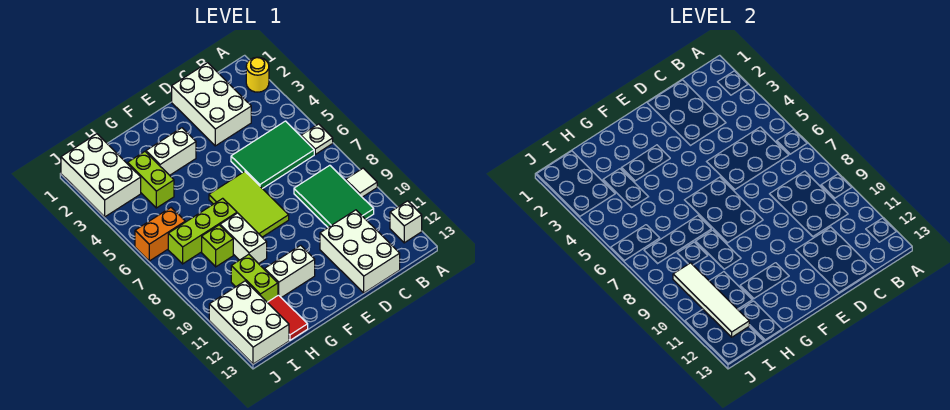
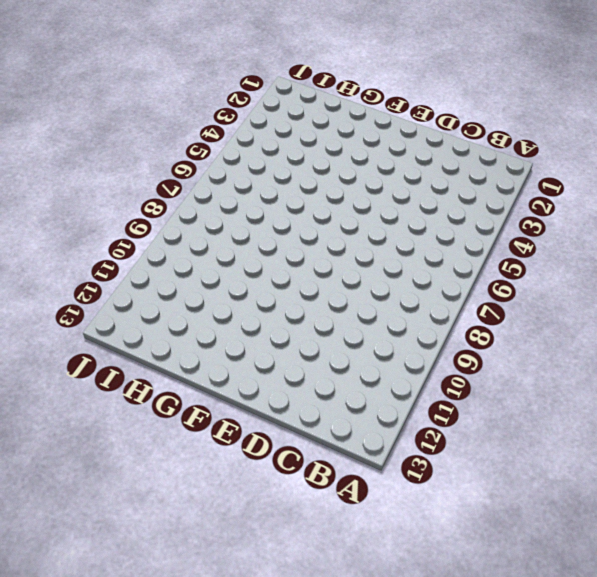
none -> yellow 1x1 round brick [246,57,269,92]
none -> white 1x1 plate [301,124,333,154]
none -> white 1x1 tile [346,168,377,197]

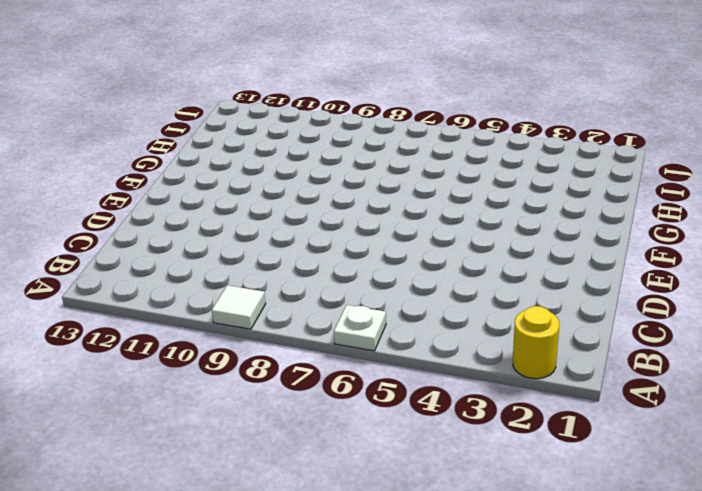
none -> white 1x1 brick [390,201,422,243]
none -> green 2x3 tile [231,121,314,189]
none -> green 2x3 tile [294,165,374,227]

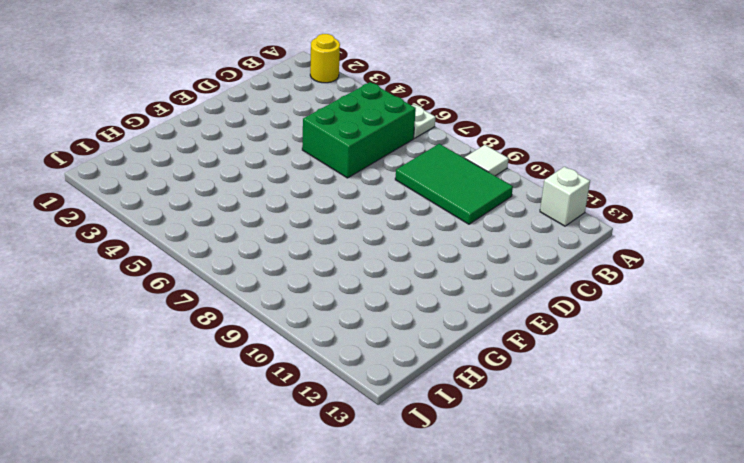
green 2x3 brick [302,82,416,178] -> green 2x3 tile [231,121,314,189]
none -> white 2x3 brick [172,63,251,146]
none -> white 2x3 brick [320,210,400,293]
none -> lime 2x3 tile [209,172,289,237]

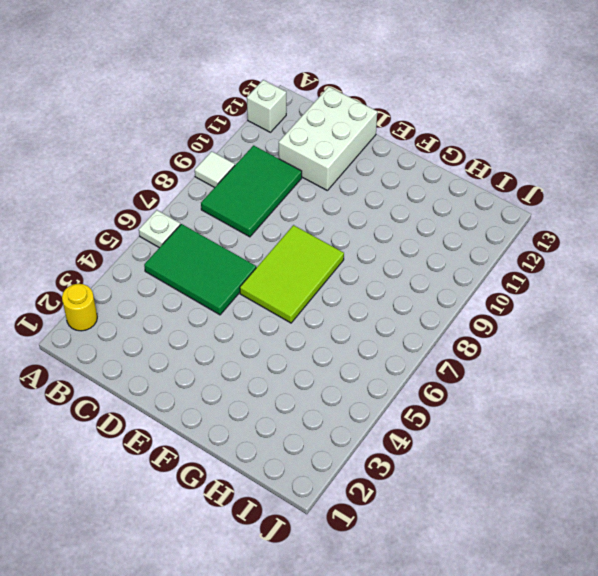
none -> white 2x3 brick [172,63,251,146]
none -> white 1x2 brick [146,128,196,175]
none -> white 1x2 brick [265,245,315,298]

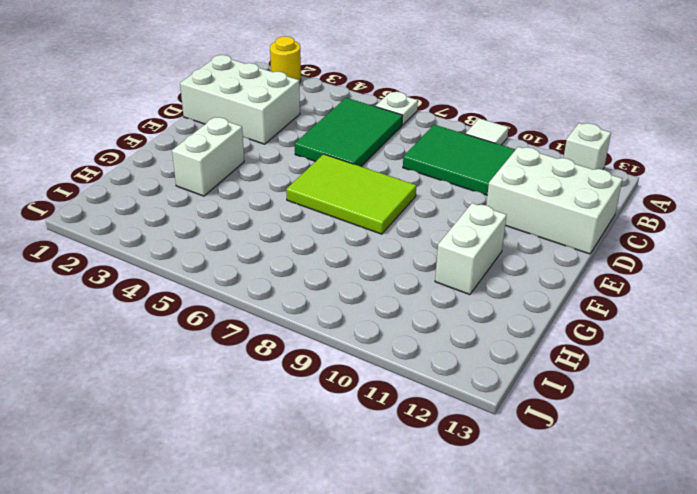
none -> lime 1x3 brick [168,198,237,264]
none -> white 1x2 brick [220,213,267,264]
none -> lime 1x2 brick [128,152,174,208]

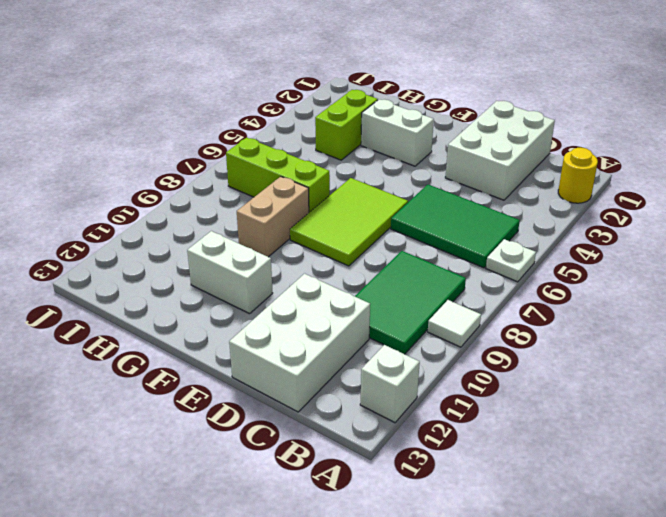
tan 1x2 brick [237,177,309,257] -> white 1x2 brick [220,213,267,264]
none -> lime 1x1 brick [202,225,233,267]
none -> lime 1x2 brick [231,254,278,302]
none -> red 1x2 tile [267,295,308,340]

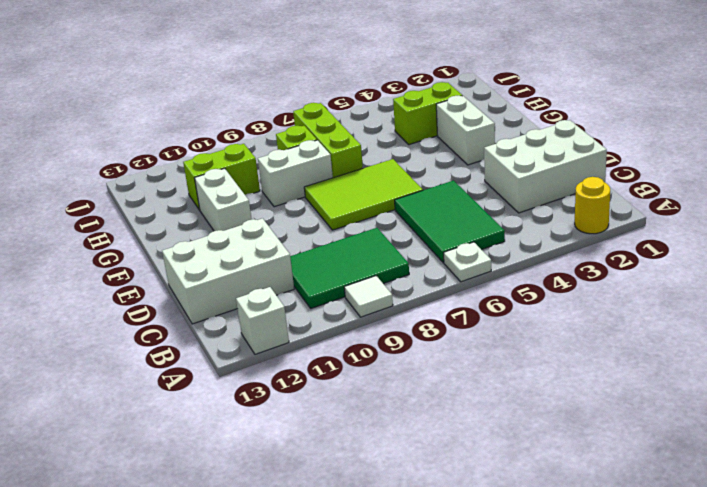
none -> red 1x2 tile [267,295,308,340]
none -> white 2x3 brick [61,134,141,217]
none -> orange 1x2 brick [135,208,185,261]

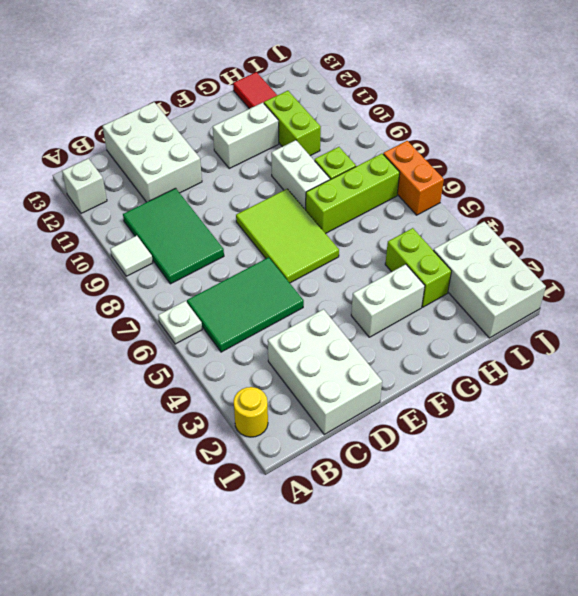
orange 1x2 brick [383,141,444,215] -> orange 1x2 brick turned to [135,208,185,261]
none -> white 2x3 brick [209,281,289,364]
none -> white 1x4 tile [673,263,749,337]

